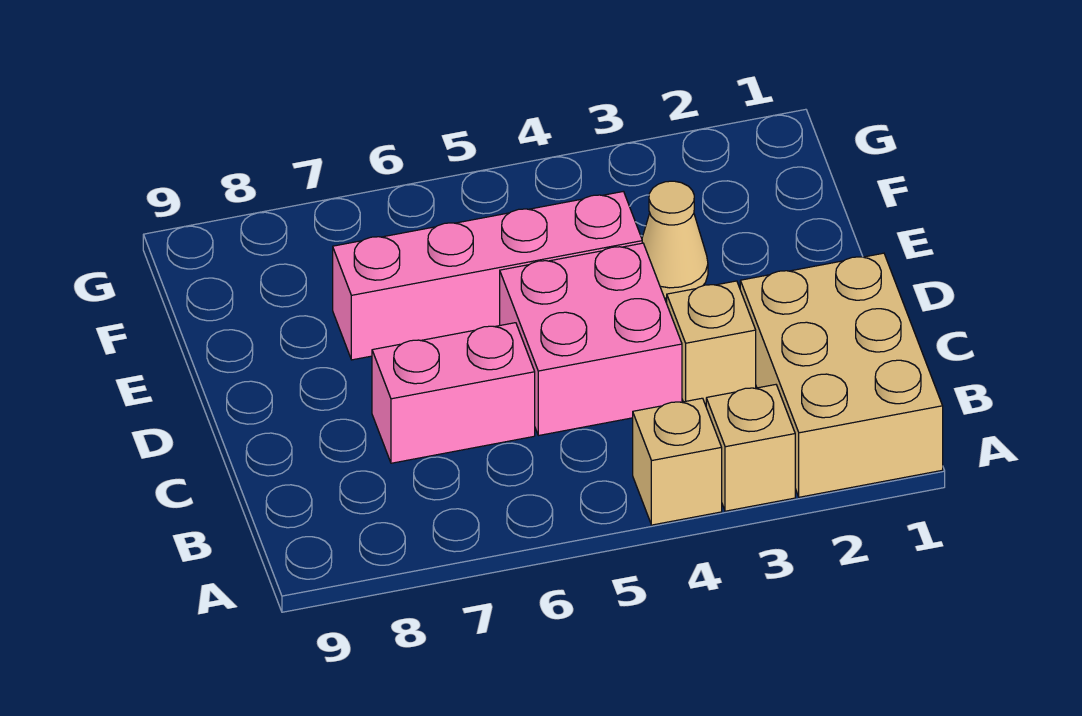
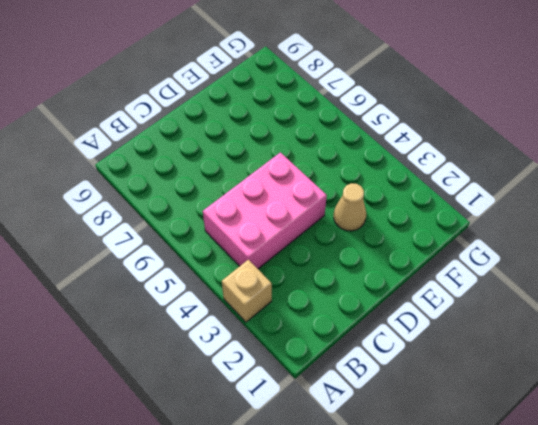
pink 2x3 brick [203,152,327,269] -> pink 2x2 brick [500,243,682,436]
none -> tan 2x3 brick [740,253,943,497]
none -> tan 1x1 brick [633,398,722,525]

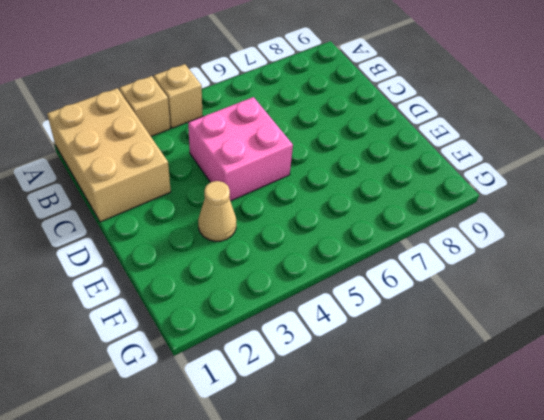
none -> tan 1x1 brick [667,281,756,404]
none -> pink 1x2 brick [372,323,535,463]

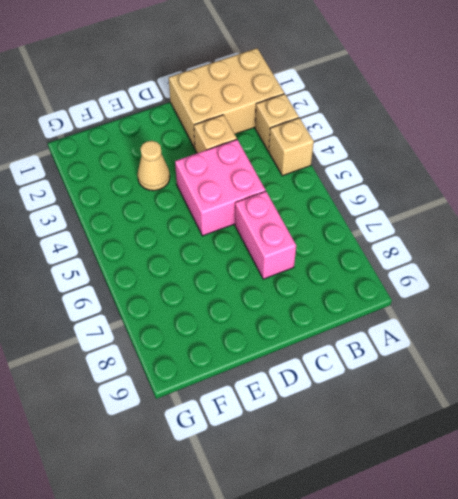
none -> pink 1x4 brick [333,191,642,360]

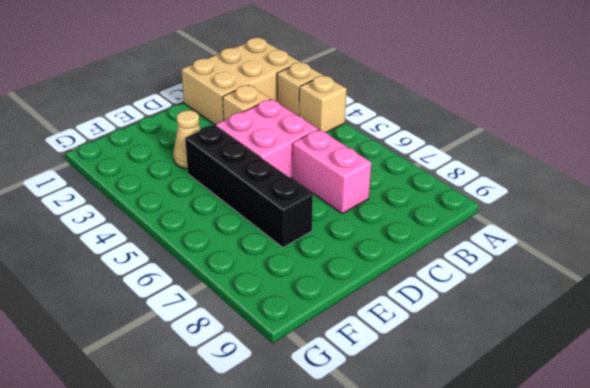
black 1x4 brick [185,125,313,247] -> pink 1x4 brick [333,191,642,360]

